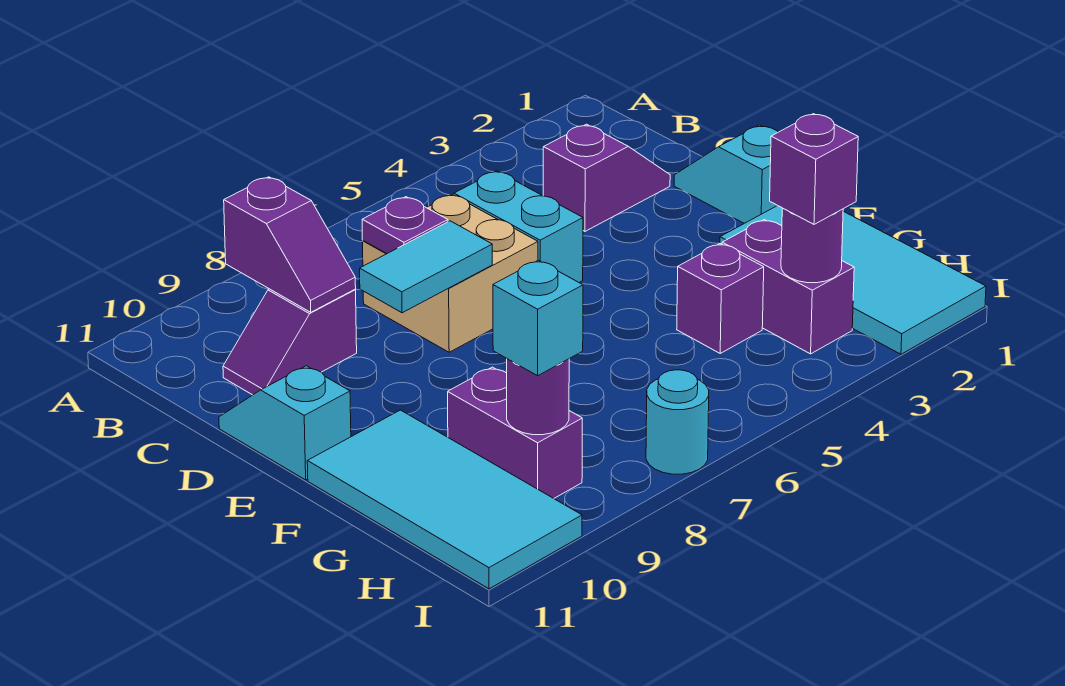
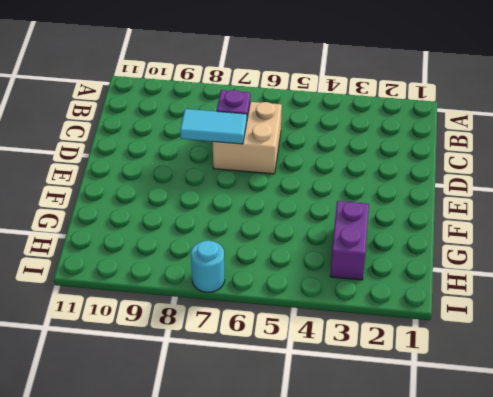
none -> purple 1x2 slope [543,124,670,231]
none -> cyan 1x2 brick [454,171,583,282]
none -> purple 1x2 slope [223,289,357,395]

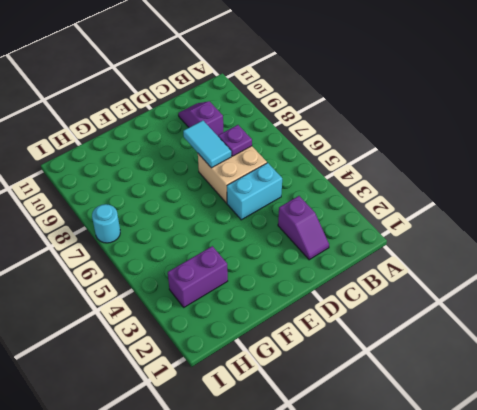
none -> cyan 1x2 slope [674,125,778,223]
none -> cyan 1x2 slope [219,366,351,480]
none -> cyan 2x4 tile [720,206,986,354]

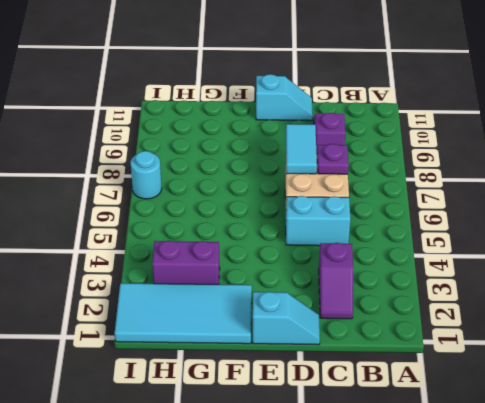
none -> cyan 2x4 tile [307,410,582,589]
none -> purple 1x1 brick [677,244,764,353]
none -> purple 1x2 brick [448,367,582,498]

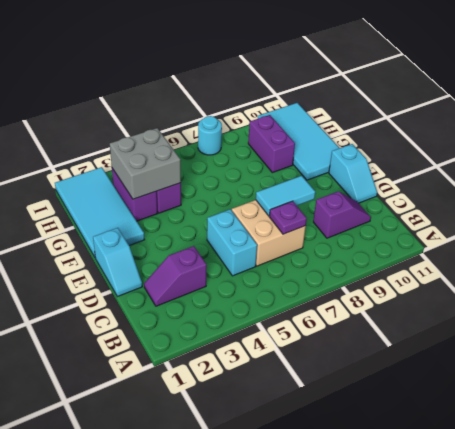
grey 2x2 brick [110,128,181,199] -> purple 1x1 round brick [781,208,843,283]
none -> purple 1x2 slope [224,177,356,312]
none -> purple 1x1 round brick [507,359,569,435]
none -> purple 1x1 brick [770,114,858,224]

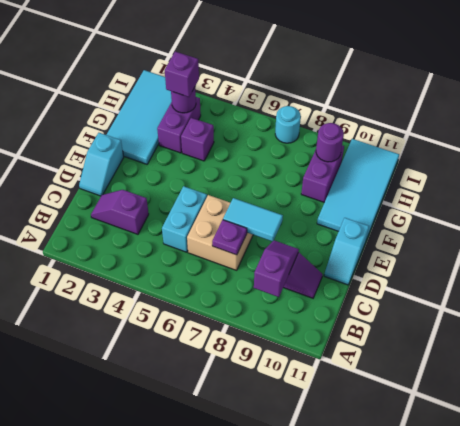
none -> cyan 1x1 brick [493,260,583,376]

